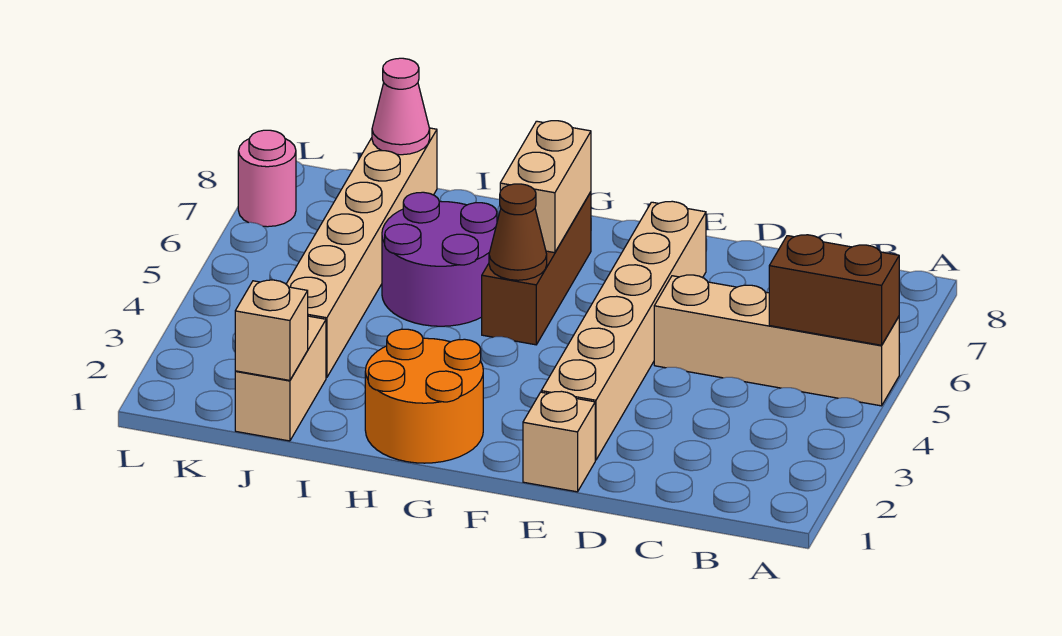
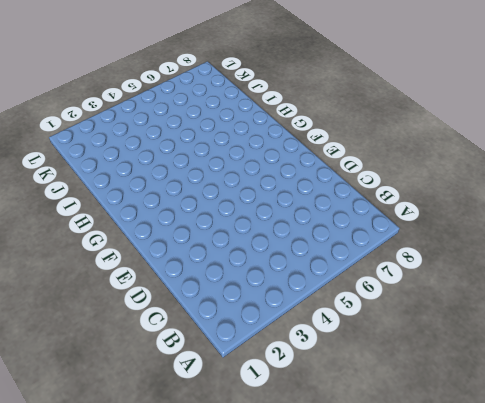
none -> tan 1x4 brick [654,275,899,406]
none -> tan 1x1 brick [523,391,595,492]
none -> tan 1x6 brick [541,201,706,460]

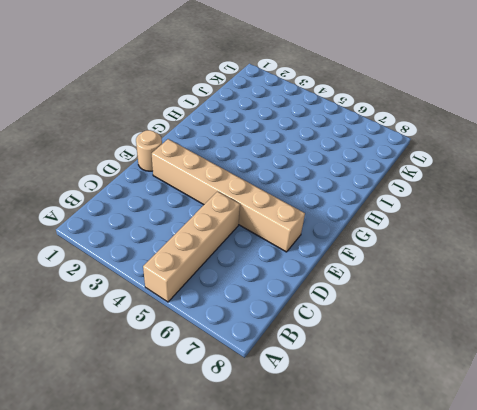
tan 1x1 round brick [136,130,162,171] -> tan 1x1 brick [523,391,595,492]
none -> orange 2x2 round brick [365,329,483,463]
none -> brown 1x3 brick [482,192,591,345]
none -> purple 2x2 round brick [382,192,497,326]

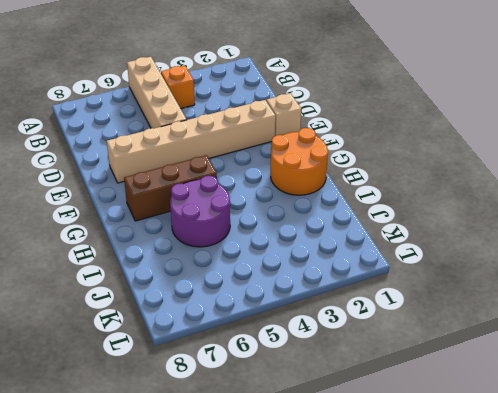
orange 1x1 brick [161,65,195,109] -> none
none -> tan 1x2 brick [235,316,326,441]
none -> tan 1x6 brick [286,128,437,378]
none -> pink 1x1 round brick [238,130,296,227]

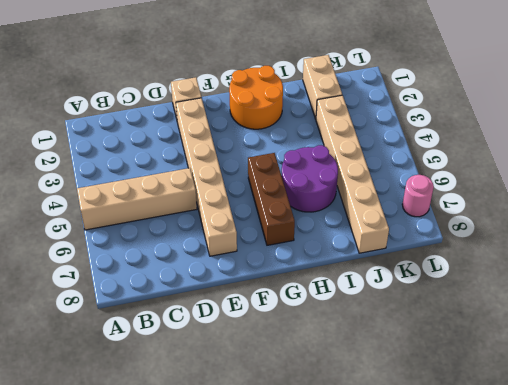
none -> brown 1x2 brick [769,235,899,345]
none -> brown 1x1 cone [489,184,547,280]
none -> tan 1x2 brick [500,121,591,253]

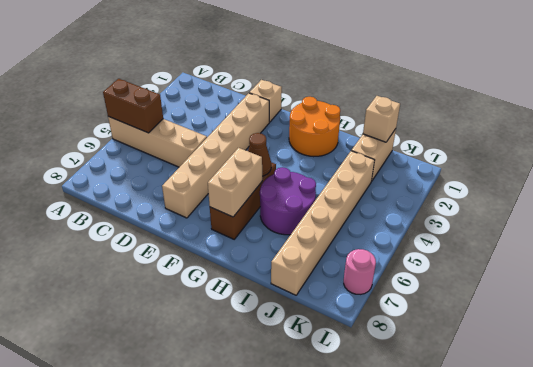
none -> pink 1x1 cone [372,58,430,155]

